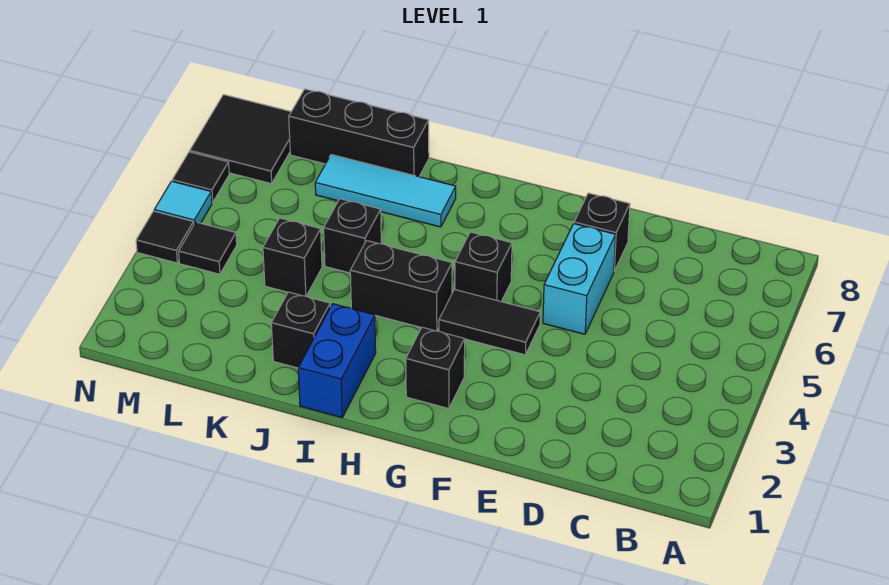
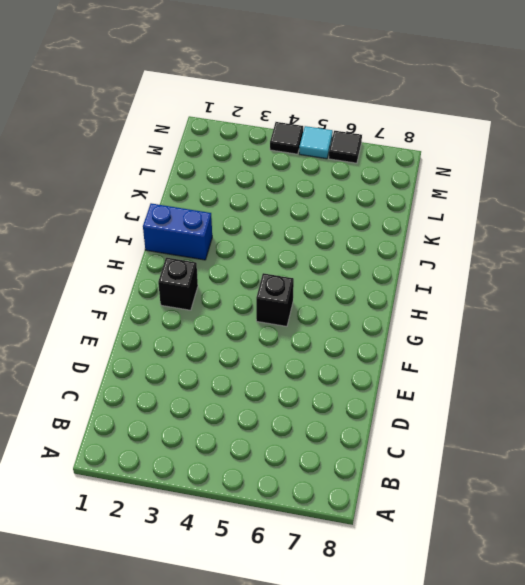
none -> cyan 1x2 brick [543,224,616,334]
none -> black 1x1 brick [574,193,630,271]
none -> black 1x2 tile [439,289,540,355]

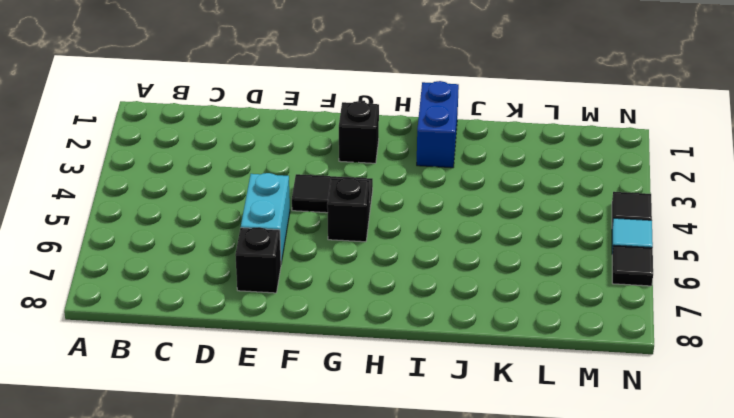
none -> black 1x2 brick [350,241,452,331]
none -> cyan 1x3 tile [315,155,456,227]
none -> black 1x1 brick [271,292,330,368]

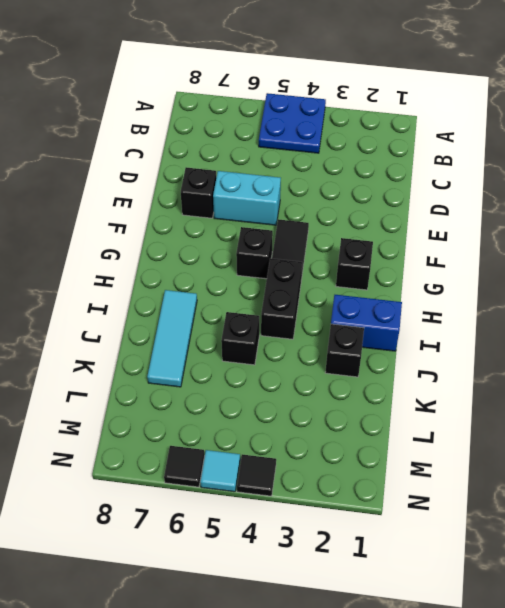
blue 2x2 plate [259,93,326,153] -> none
none -> black 1x3 brick [289,89,429,177]
none -> black 1x1 brick [263,218,322,296]
none -> black 1x1 tile [179,222,237,274]

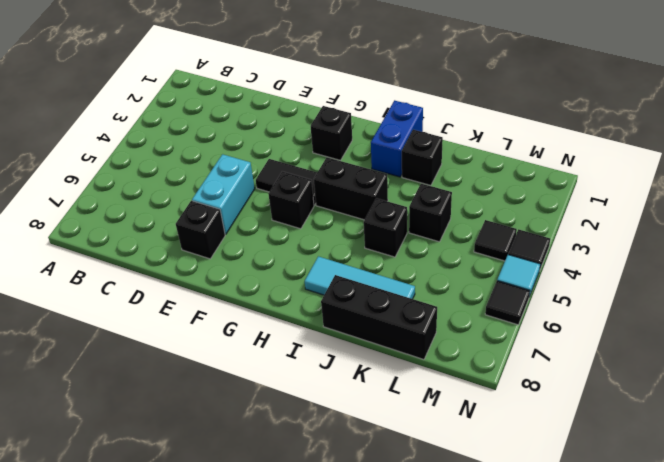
none -> black 2x2 tile [190,95,291,184]

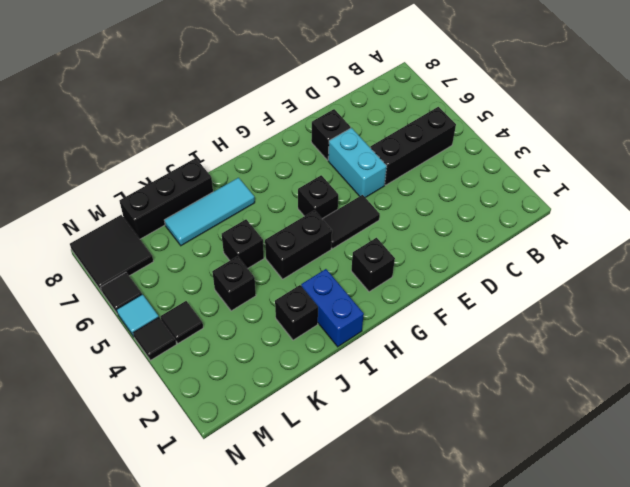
black 1x3 brick [370,107,456,185] -> none

